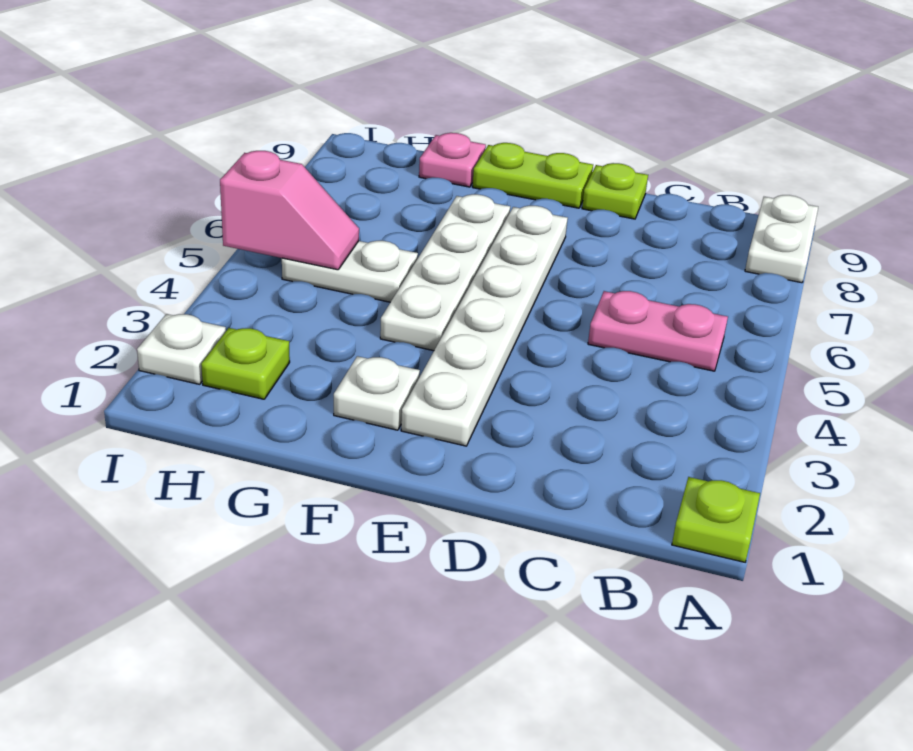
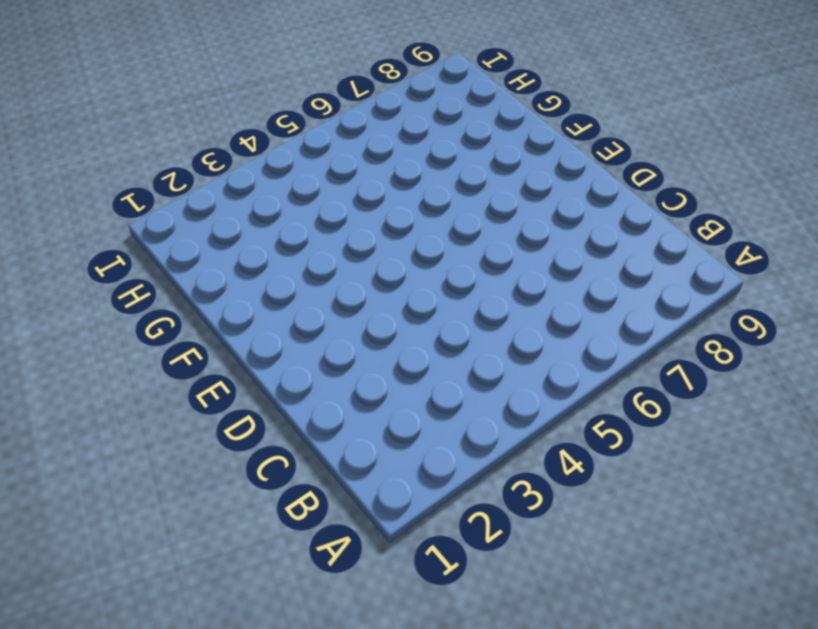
none -> lime 1x1 plate [672,477,760,562]
none -> white 1x2 plate [745,195,818,283]
none -> pink 1x2 plate [588,291,728,371]

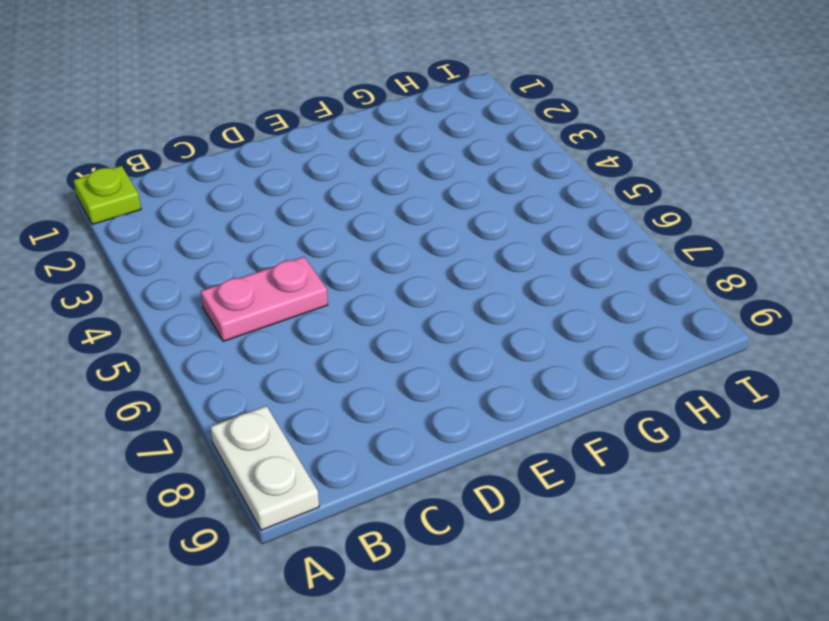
none -> lime 1x1 plate [582,163,648,219]
none -> white 1x6 plate [401,206,568,446]
none -> lime 1x2 plate [473,143,593,208]

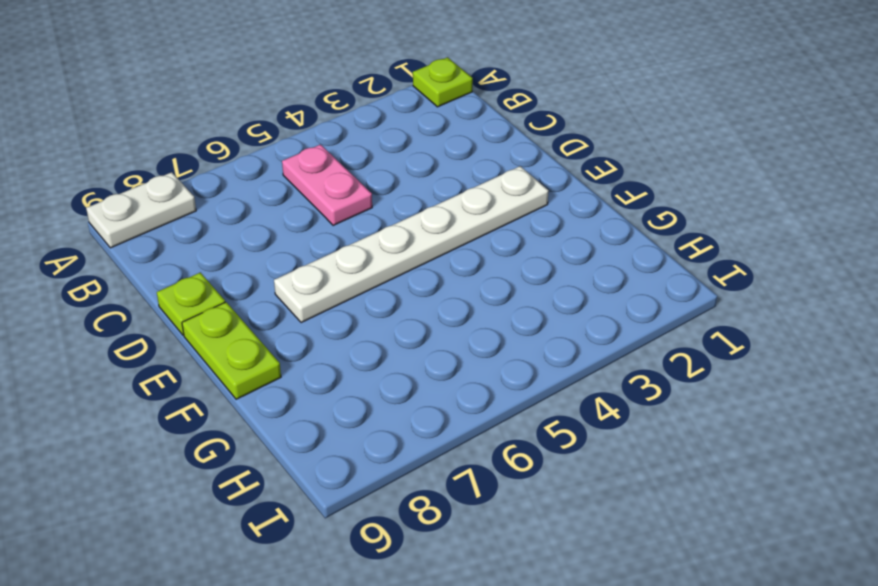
none -> white 1x1 plate [334,356,420,430]
none -> white 1x4 plate [380,194,510,351]
none -> white 1x2 plate [282,241,418,302]

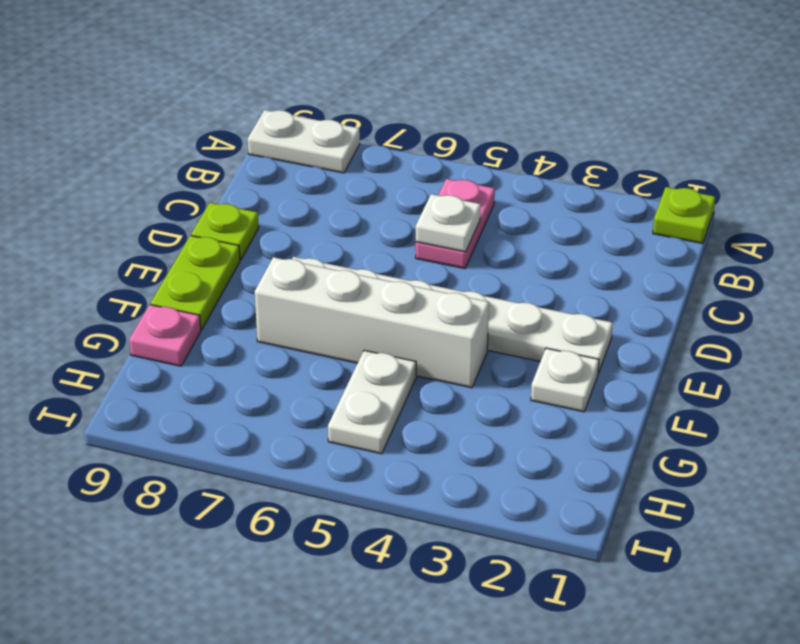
white 1x1 plate [416,194,481,252] -> white 1x1 plate moved to [137,314,226,384]
white 1x4 brick [255,257,489,388] -> white 1x4 plate [380,194,510,351]
none -> lime 1x1 plate [201,328,290,399]
none -> pink 1x2 slope [220,151,359,270]

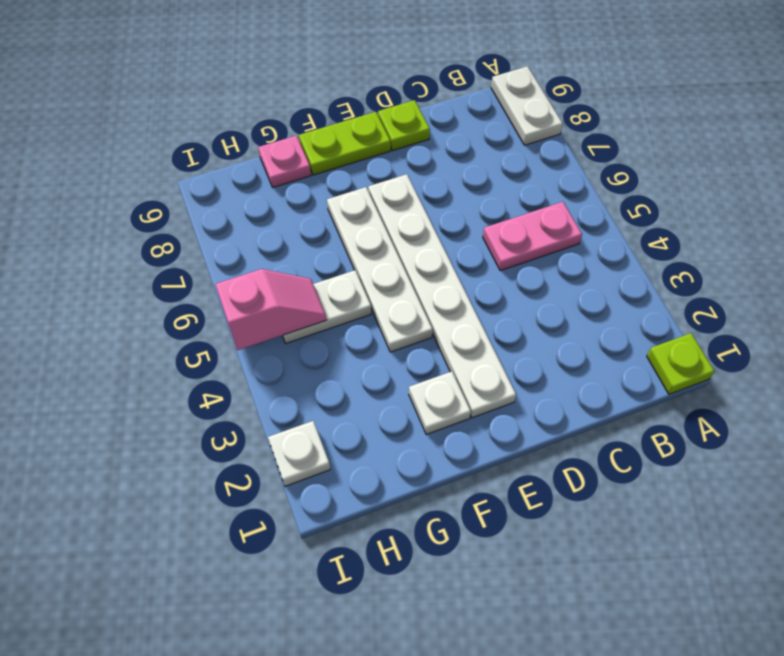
none -> lime 1x1 plate [201,328,290,399]

